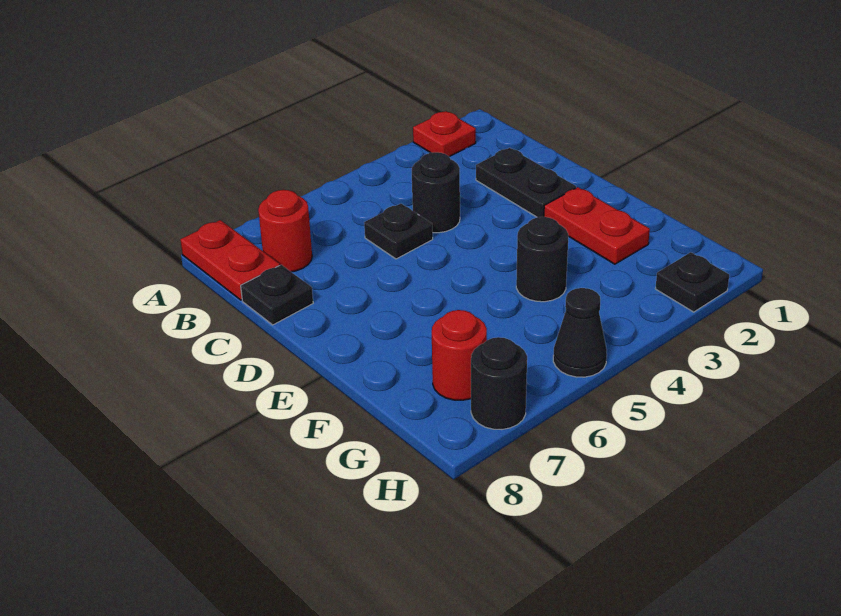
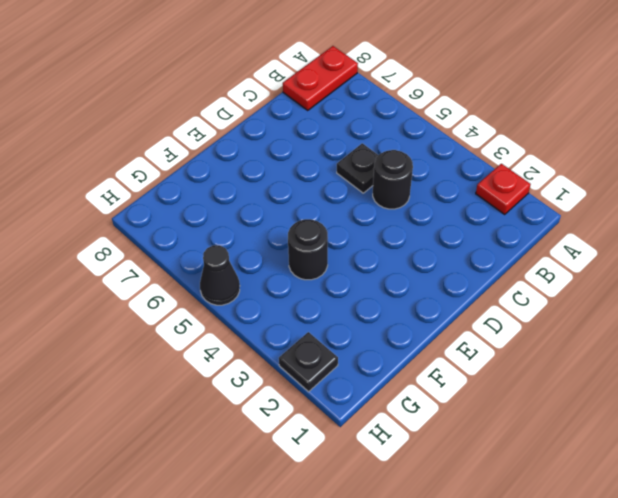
none -> red 1x1 round brick [258,190,312,272]
none -> black 1x2 plate [476,148,576,217]
none -> black 1x1 plate [241,265,313,325]

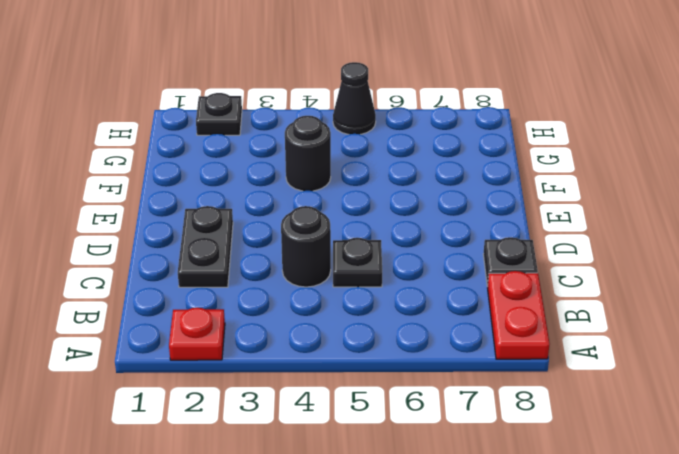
none -> red 1x1 round brick [258,190,312,272]
none -> red 1x2 plate [544,187,650,264]
none -> red 1x1 round brick [432,310,487,400]

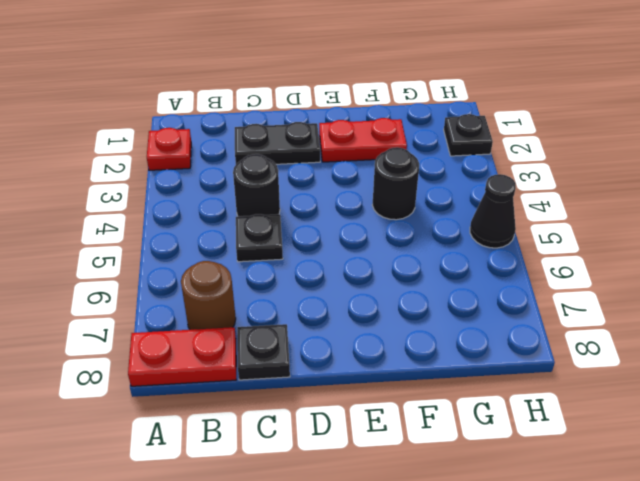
brown 1x1 round brick [181,261,236,330] -> red 1x1 round brick [258,190,312,272]
none -> red 1x1 round brick [432,310,487,400]
none -> black 1x1 round brick [471,337,527,430]

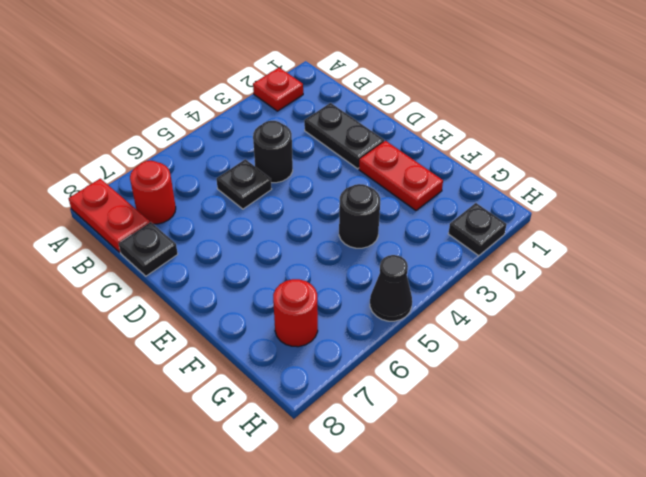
none -> black 1x1 round brick [471,337,527,430]

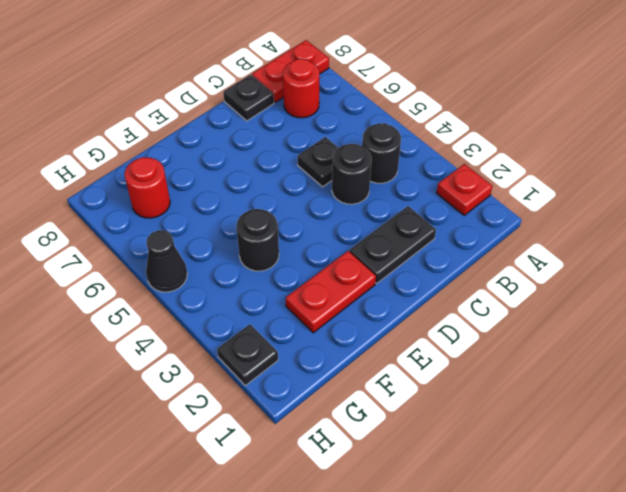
black 1x1 round brick [362,123,401,183] -> black 1x1 round brick moved to [471,337,527,430]

